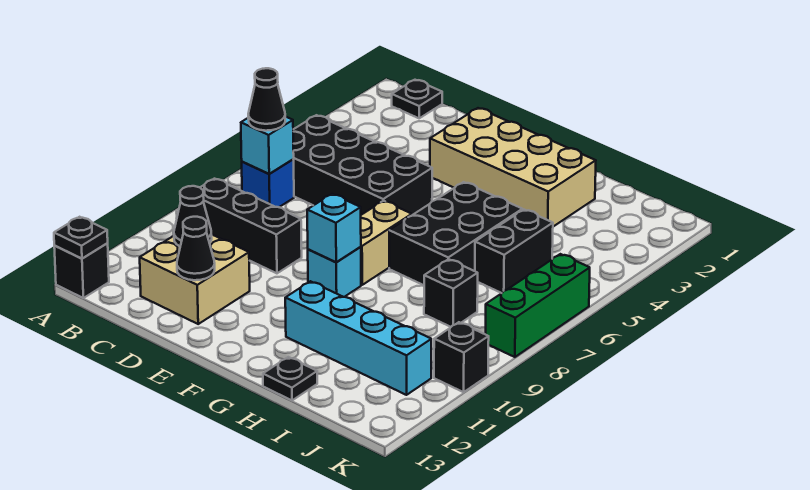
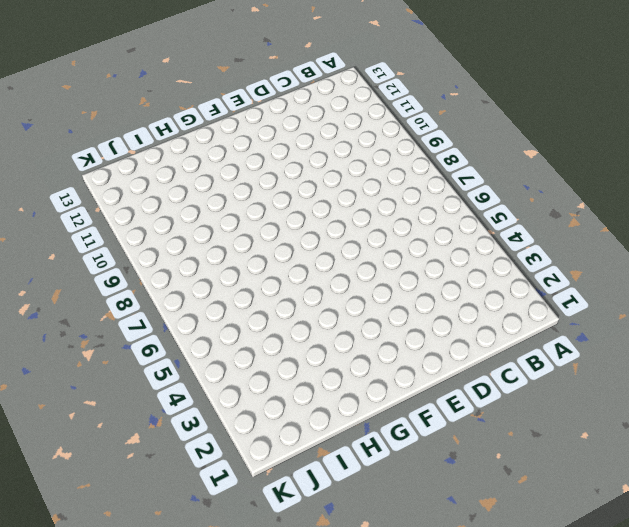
none -> black 1x1 brick [54,243,109,298]
none -> black 1x1 plate [392,80,442,118]
none -> black 2x4 brick [293,115,432,215]

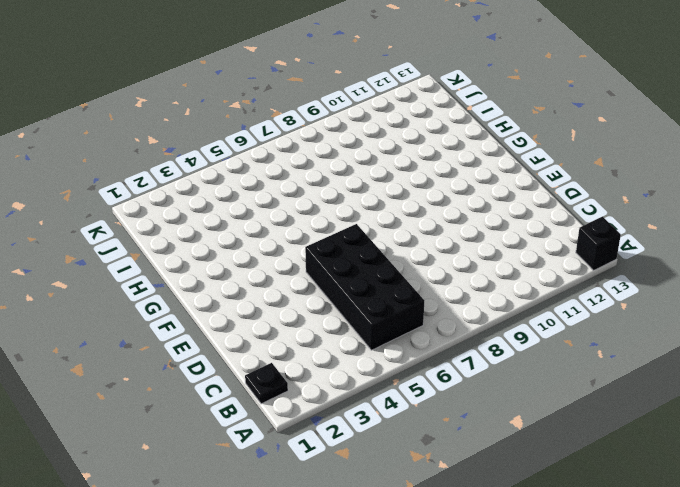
none -> blue 1x1 brick [242,159,294,207]
none -> black 1x3 brick [200,179,302,273]
none -> tan 2x2 brick [140,234,250,324]

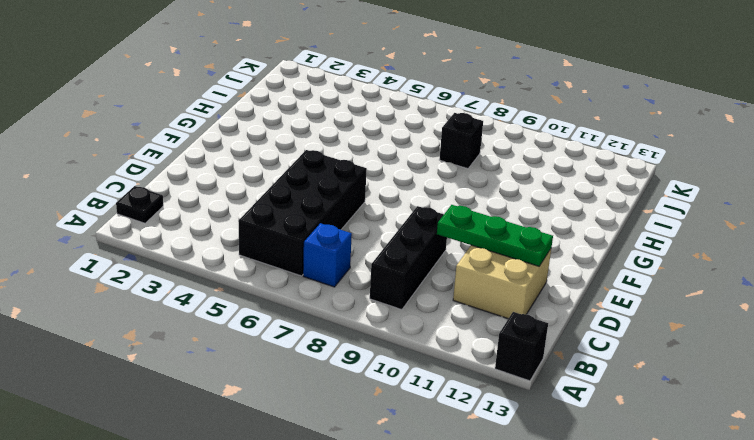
green 1x3 plate [437,205,553,266] -> black 1x1 cone [177,217,215,280]
none -> tan 2x4 brick [430,108,596,227]
none -> tan 1x2 brick [361,201,412,285]
none -> cyan 1x1 brick [308,247,361,297]

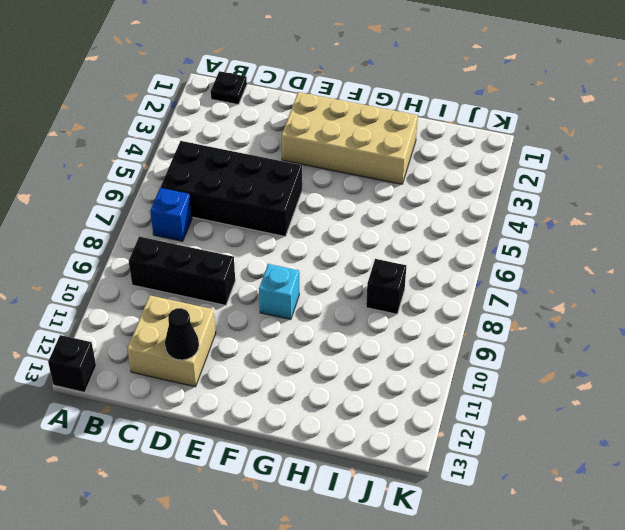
none -> tan 1x2 brick [361,201,412,285]
none -> black 2x3 brick [389,182,522,285]
none -> cyan 1x4 brick [285,281,431,395]

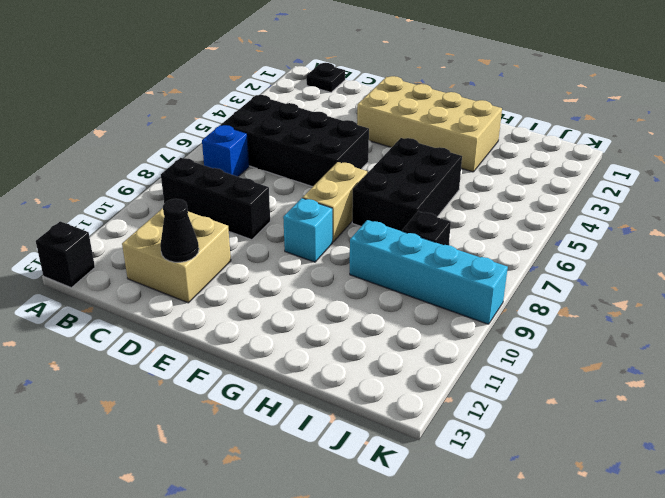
cyan 1x4 brick [350,220,508,324] -> cyan 1x4 brick moved to [285,281,431,395]
none -> black 1x1 plate [263,357,317,400]
none -> black 1x2 brick [475,210,553,293]
none -> green 1x3 brick [486,254,590,357]

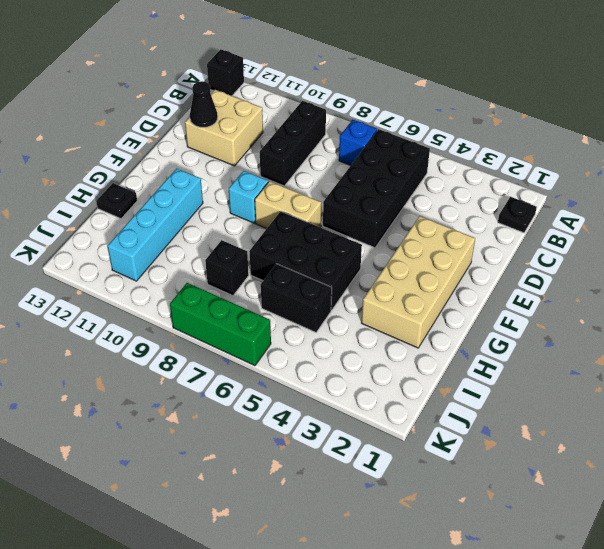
none -> black 1x1 brick [434,322,489,392]
none -> black 1x1 plate [54,217,108,259]
none -> cyan 1x1 brick [241,116,294,174]

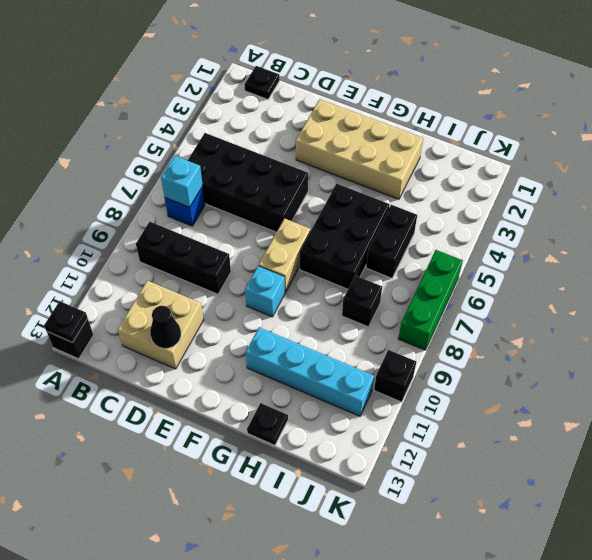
none -> black 1x1 cone [174,186,212,246]
none -> cyan 1x1 brick [307,194,361,262]
none -> black 1x1 cone [248,68,285,131]

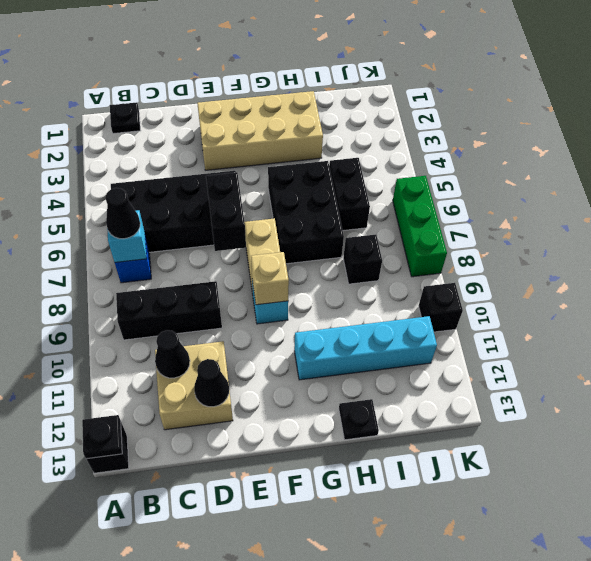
black 1x2 brick [206,172,246,251] -> none
tan 1x1 brick [251,252,289,305] -> cyan 1x1 brick [307,194,361,262]

